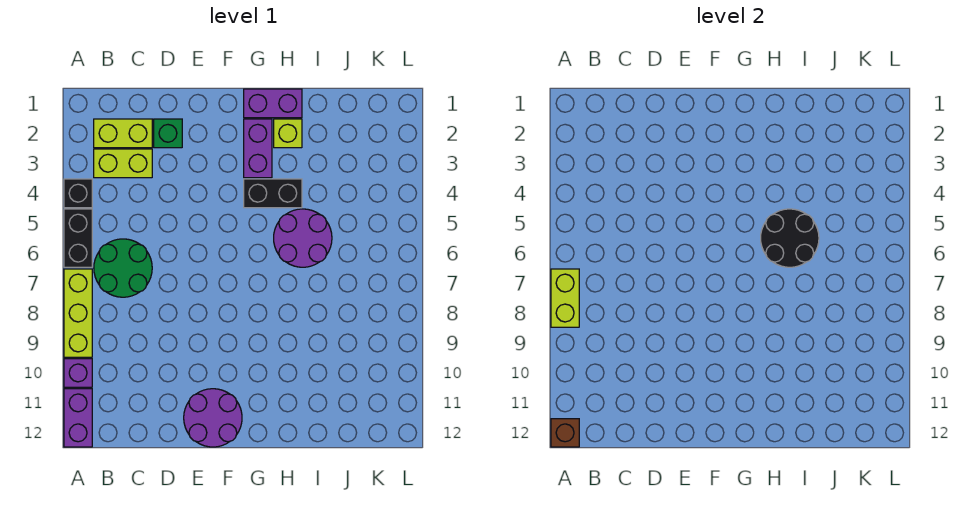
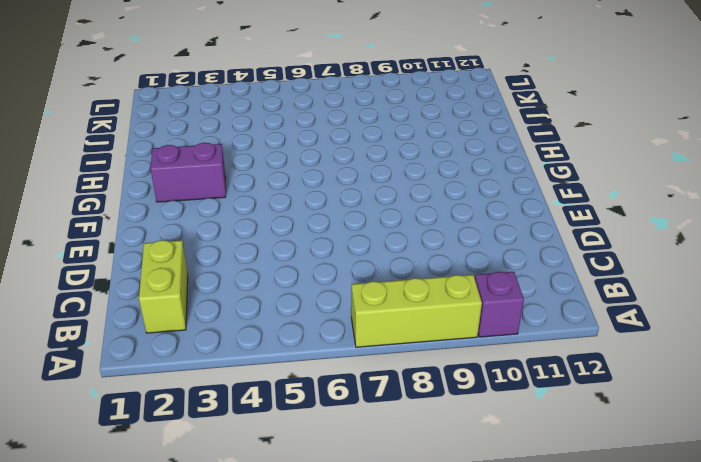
none -> black 1x1 brick [64,179,92,208]
none -> black 1x2 brick [64,209,92,267]
none -> purple 1x2 brick [64,389,92,447]

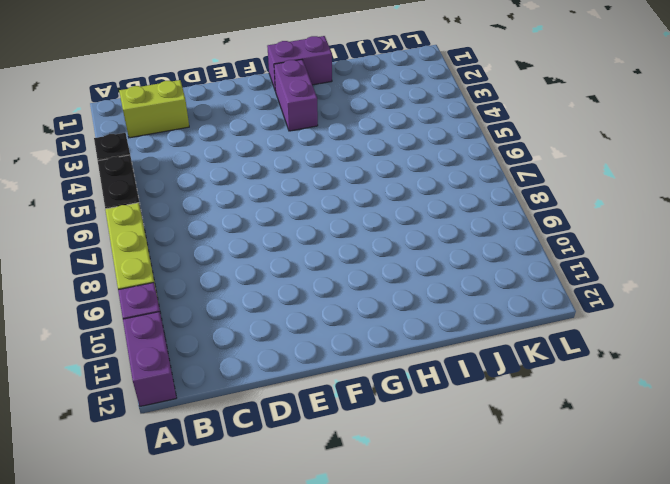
none -> lime 1x2 brick [94,149,152,178]
none -> green 2x2 round brick [94,239,152,297]
none -> green 1x1 brick [154,119,182,148]

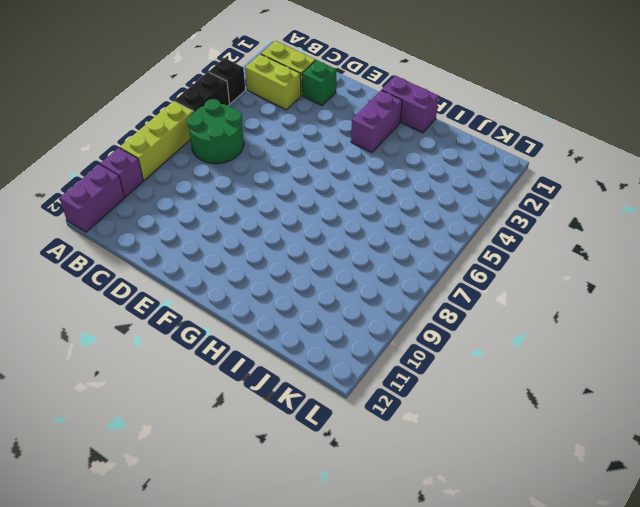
none -> purple 2x2 round brick [184,389,242,447]
none -> black 1x2 brick [244,179,302,208]
none -> lime 1x1 brick [274,119,302,148]

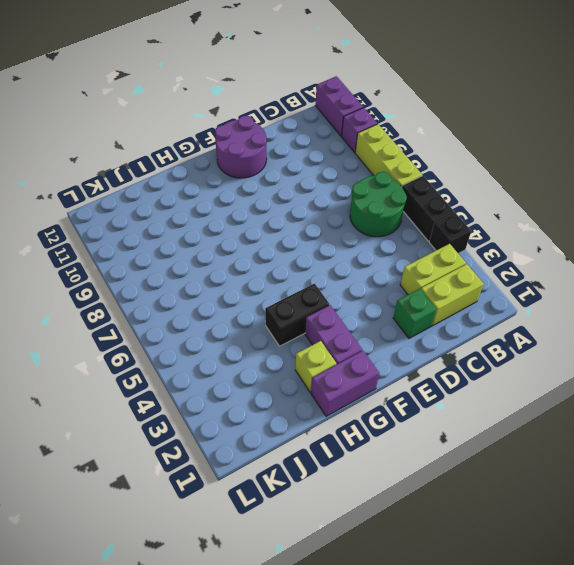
none -> purple 2x2 round brick [274,209,332,267]
none -> lime 1x2 brick [551,269,579,327]
none -> brown 1x1 brick [551,419,579,447]

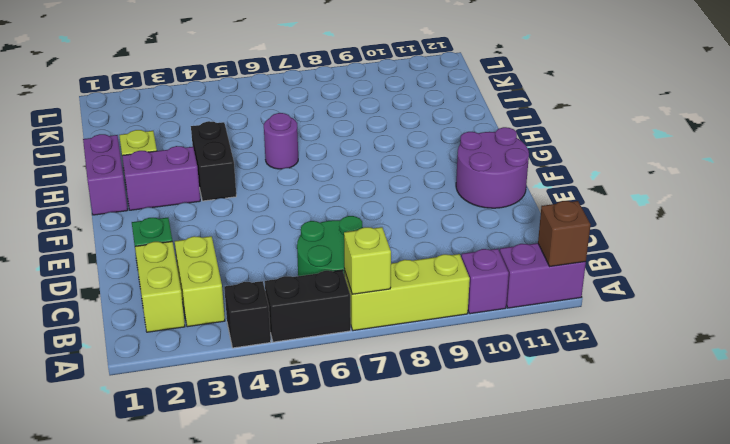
lime 1x1 brick [344,227,391,294] -> lime 1x2 brick [551,269,579,327]
purple 1x1 round brick [264,113,298,169] -> purple 2x2 round brick [274,209,332,267]
none -> black 2x2 round brick [761,209,819,267]

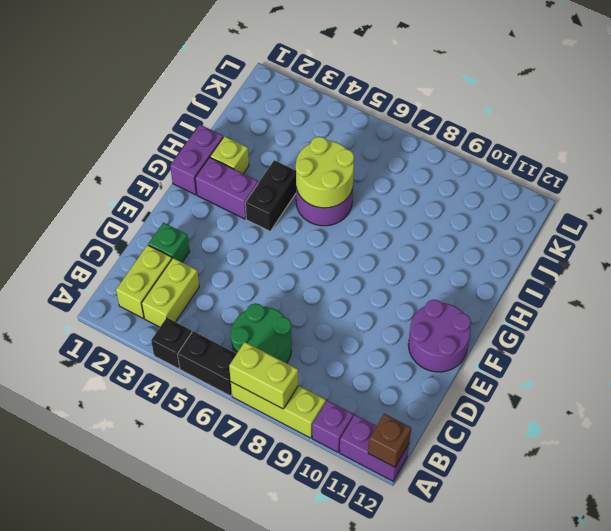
lime 2x2 round brick [296,137,354,208] -> black 2x2 round brick [761,209,819,267]

